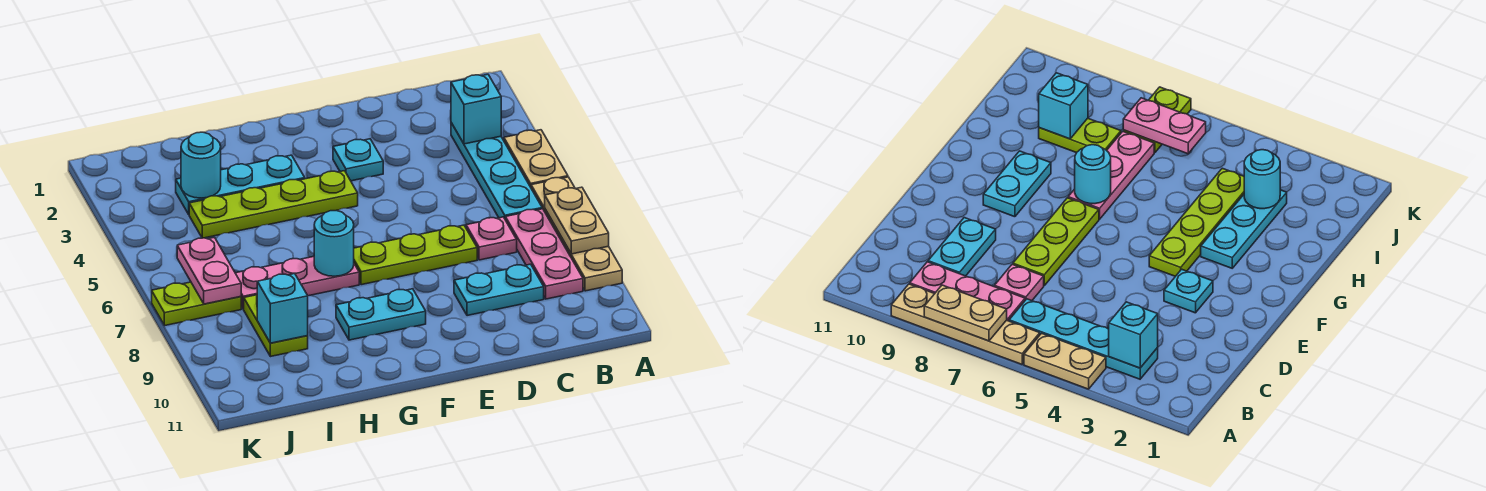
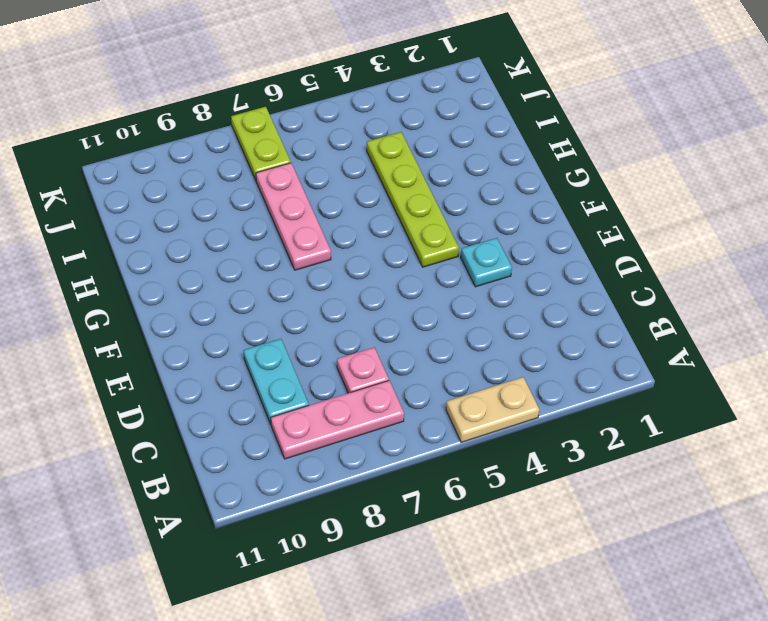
none -> tan 1x4 plate [531,177,622,291]
none -> cyan 1x4 plate [451,123,542,218]
none -> lime 1x3 plate [354,225,477,285]

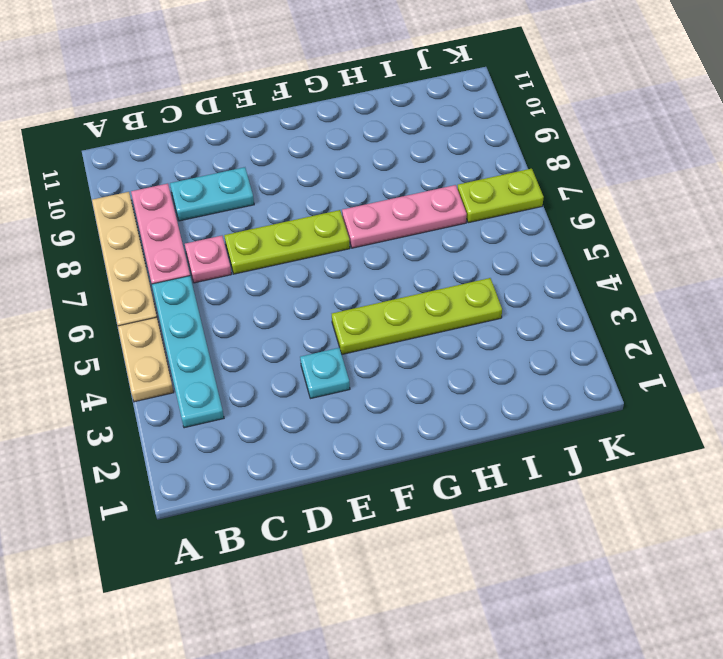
none -> cyan 1x2 plate [336,289,426,340]
none -> cyan 1x3 plate [176,155,305,214]
none -> lime 1x2 plate [244,295,308,357]

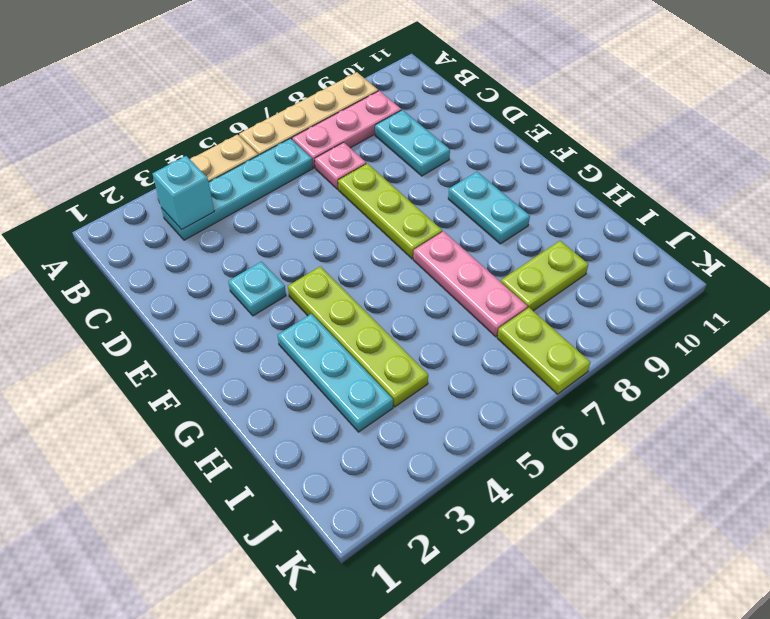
none -> tan 1x2 plate [545,187,609,254]
none -> cyan 1x1 round brick [314,211,354,276]
none -> cyan 1x1 round brick [181,132,221,198]

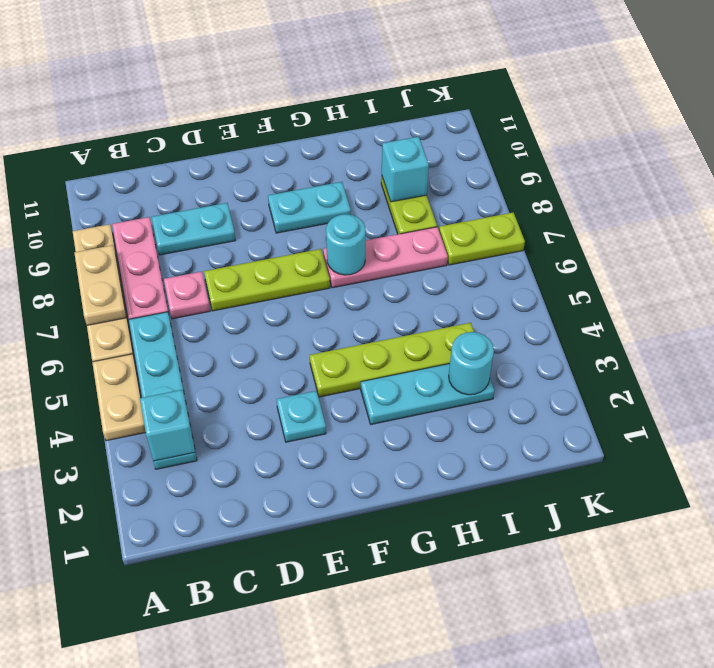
none -> pink 1x2 plate [177,237,241,304]

